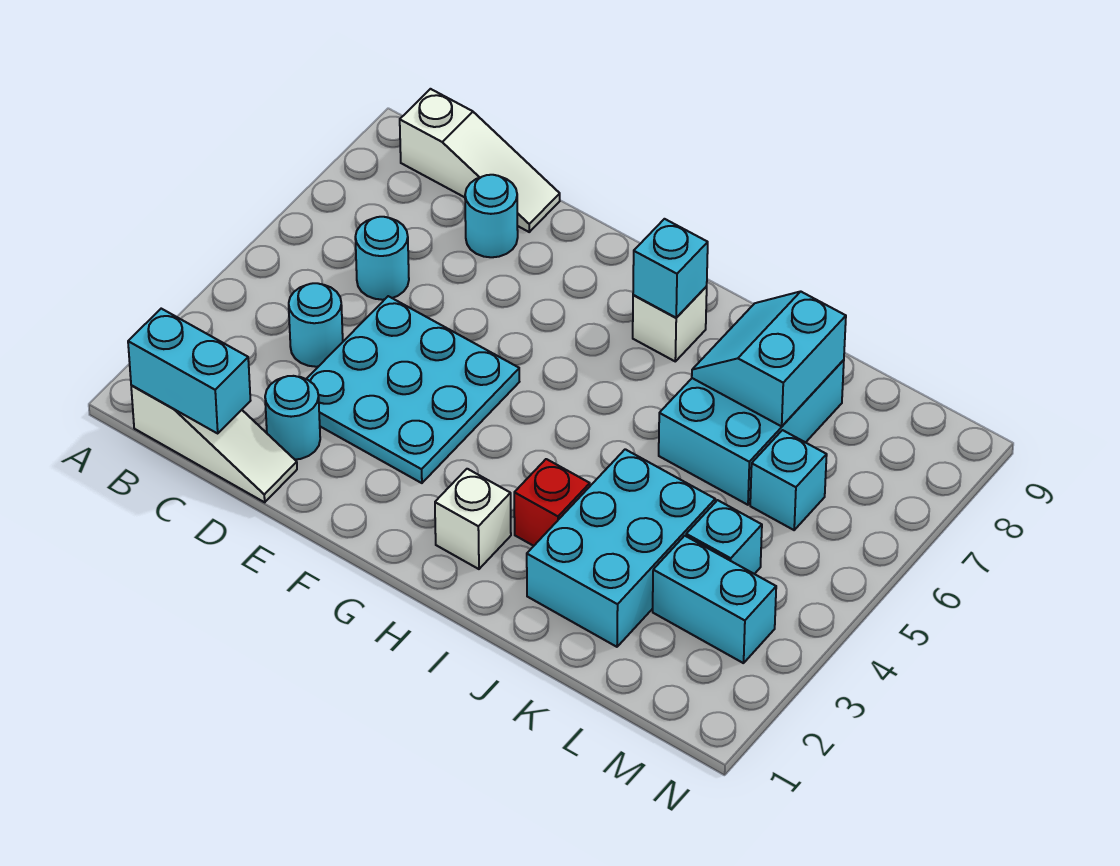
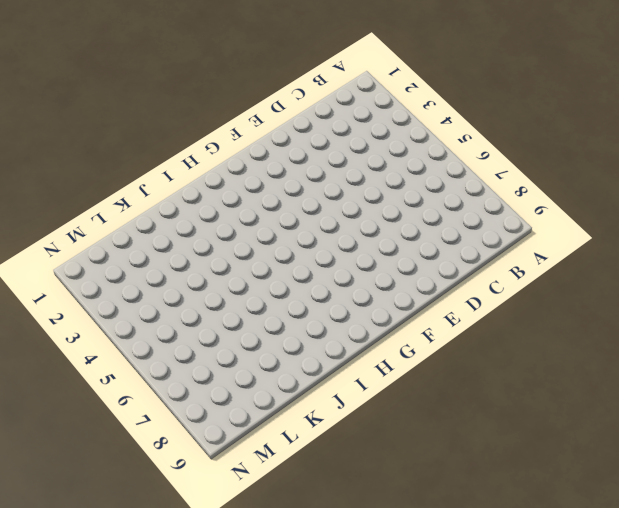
none -> white 1x3 slope [131,385,297,502]
none -> white 1x3 slope [400,89,560,232]
none -> cyan 1x1 round brick [289,283,343,367]

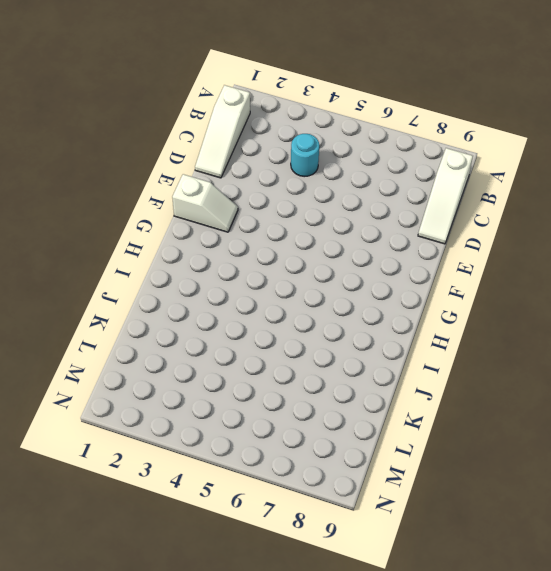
white 1x2 slope [172,174,238,232] -> none
none -> cyan 1x1 round brick [355,217,409,300]
none -> cyan 1x1 round brick [265,376,320,459]
none -> cyan 3x3 plate [307,296,519,483]

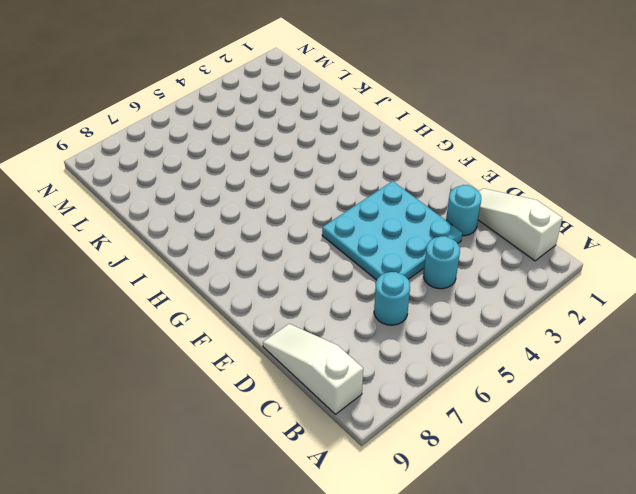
none -> cyan 1x1 round brick [465,175,518,257]
none -> white 1x1 brick [435,469,511,569]
none -> white 1x1 brick [633,287,707,361]

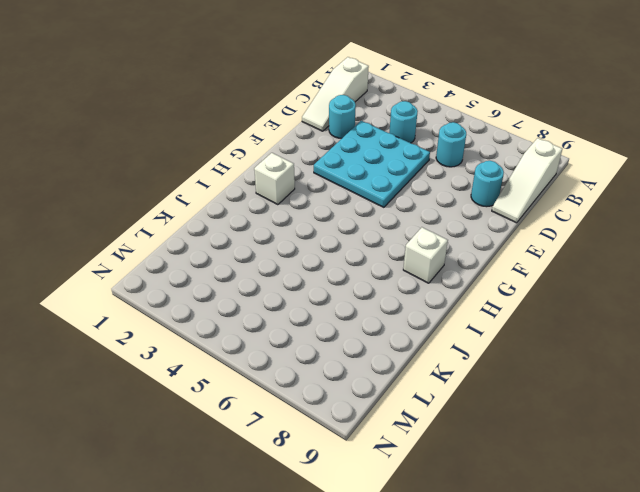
none -> red 1x1 brick [514,459,590,546]
none -> cyan 2x3 brick [527,449,715,647]
none -> cyan 2x3 brick [659,360,844,505]

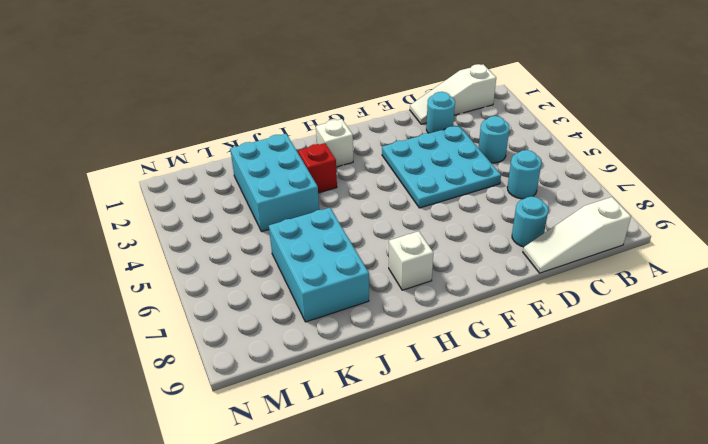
none -> cyan 1x2 brick [653,536,776,663]
none -> cyan 1x1 brick [686,500,762,574]
none -> cyan 1x1 brick [750,430,827,530]

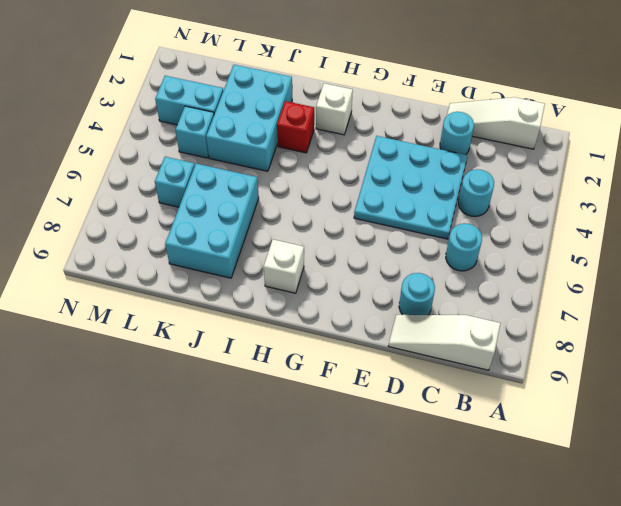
none -> cyan 1x2 brick [128,309,251,433]
none -> cyan 1x1 brick [633,219,708,318]
none -> cyan 2x2 slope [692,292,846,426]

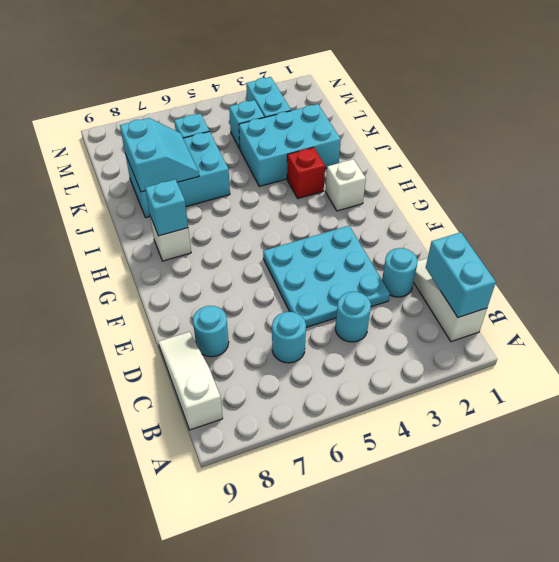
cyan 2x2 slope [120,118,199,192] -> cyan 2x2 slope turned to [692,292,846,426]

